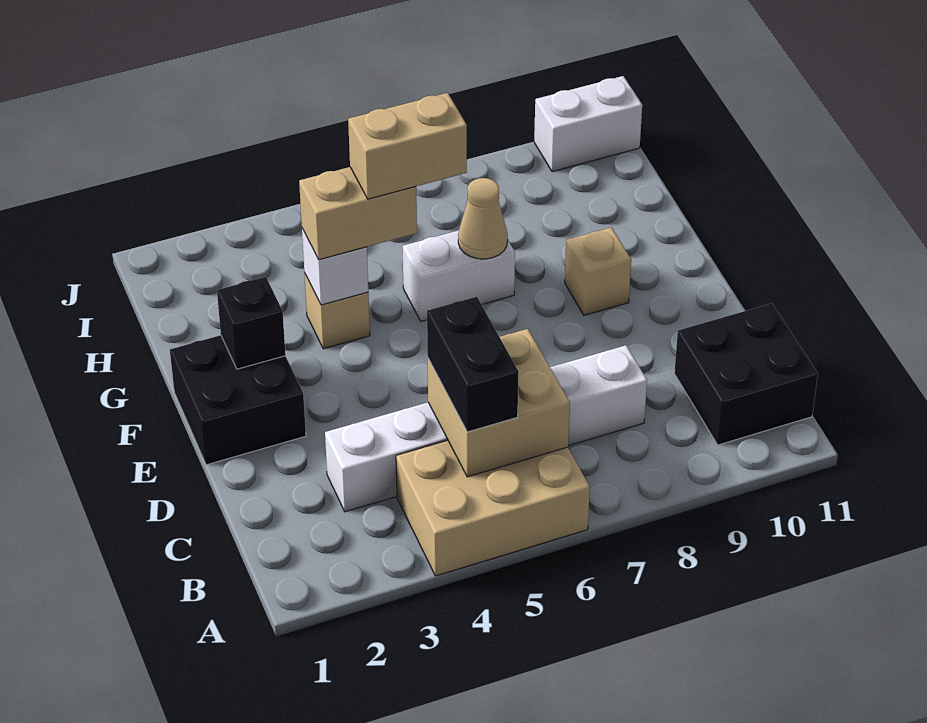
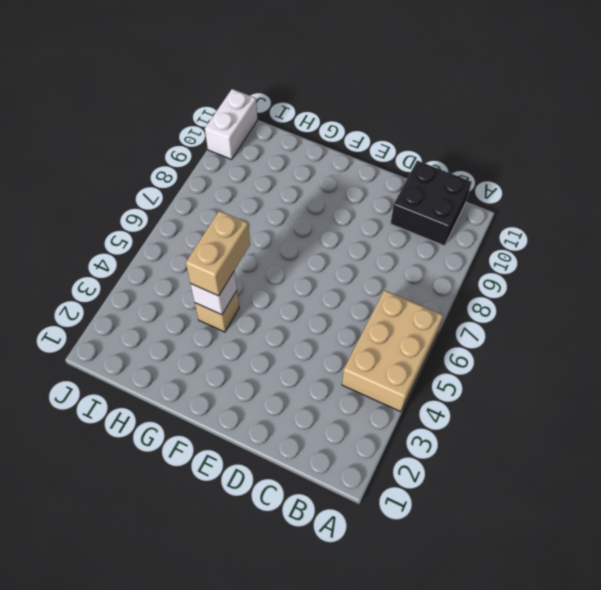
none -> white 1x6 brick [325,345,647,512]
none -> black 2x2 brick [170,335,306,465]
none -> tan 1x1 brick [565,227,631,315]

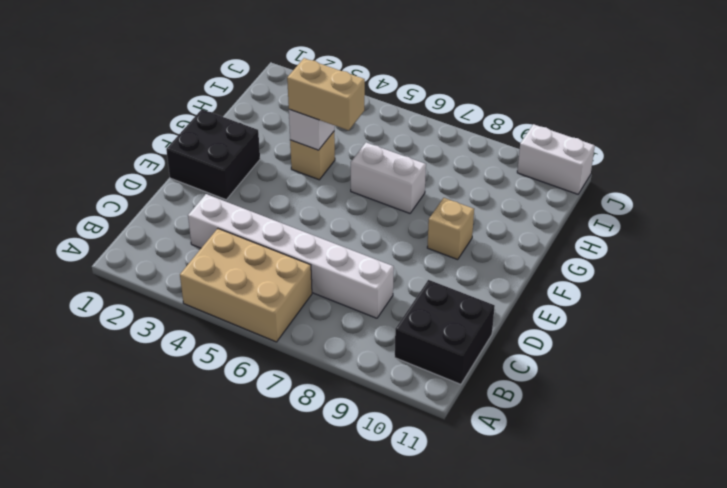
none -> tan 2x2 brick [428,329,570,477]
none -> black 1x1 brick [217,277,286,369]
none -> tan 1x1 cone [458,178,508,259]

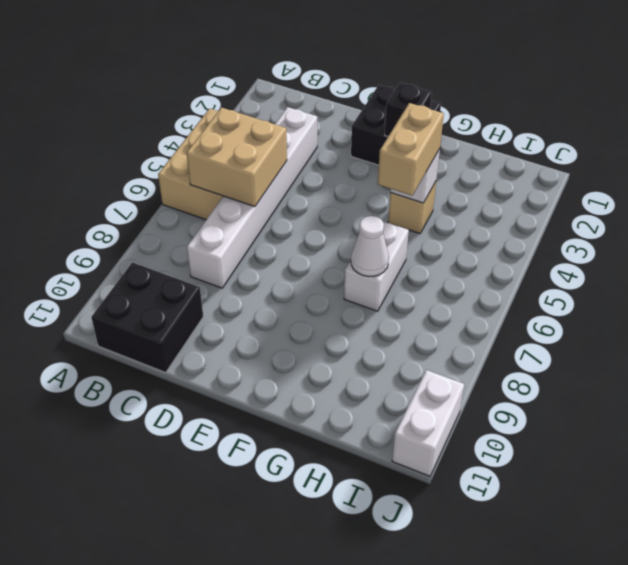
white 1x1 cone [351,216,389,277] -> tan 1x1 cone [458,178,508,259]
none -> tan 1x1 brick [565,227,631,315]
none -> black 1x2 brick [427,297,519,432]
none -> tan 1x2 brick [348,93,467,199]

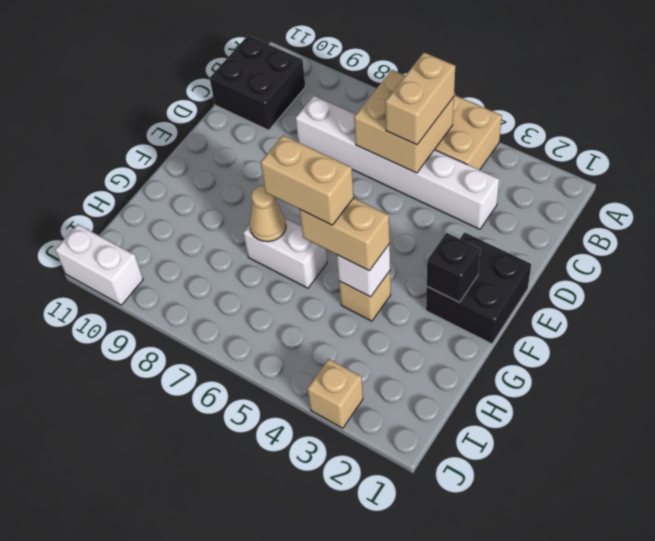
tan 1x2 brick [385,53,455,145] -> black 1x2 brick [427,297,519,432]
tan 1x1 brick [307,359,363,428] -> tan 1x1 brick moved to [565,227,631,315]

